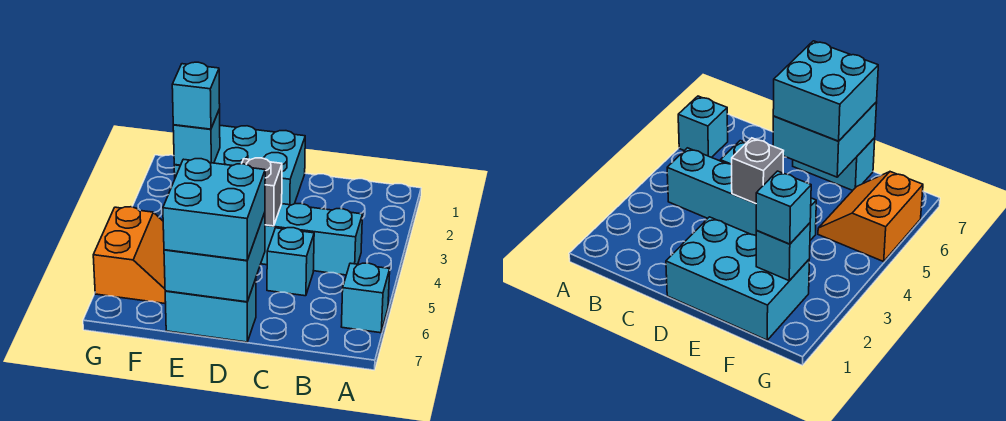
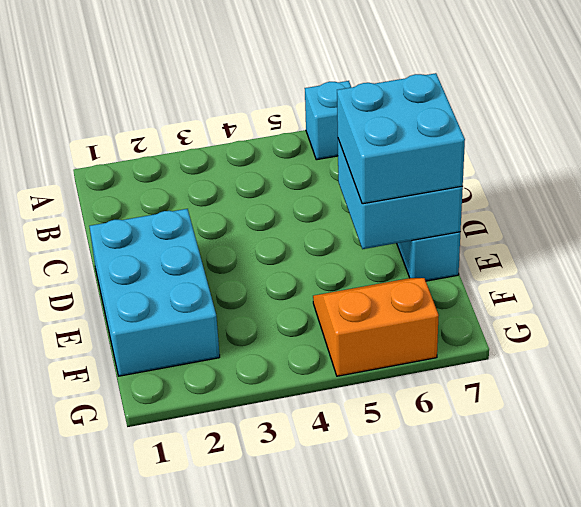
none -> cyan 1x4 brick [261,204,362,275]
none -> cyan 1x1 brick [267,228,314,296]

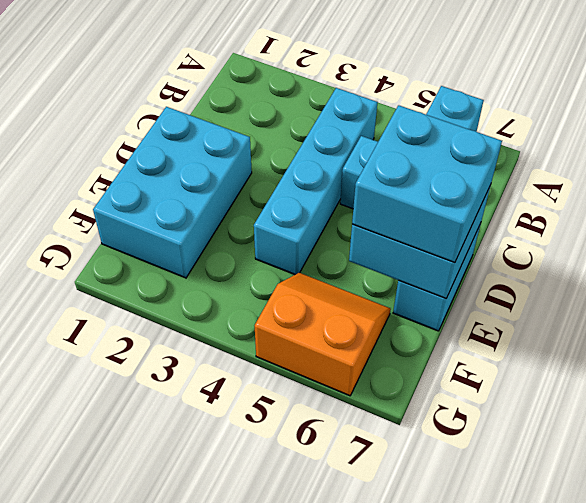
none -> grey 1x1 brick [242,158,282,226]
none -> cyan 1x1 brick [173,109,220,165]

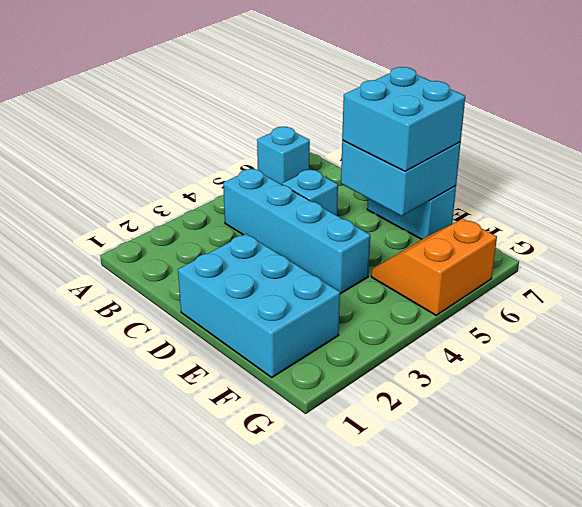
none -> grey 1x1 brick [242,158,282,226]
none -> cyan 1x1 brick [173,109,220,165]

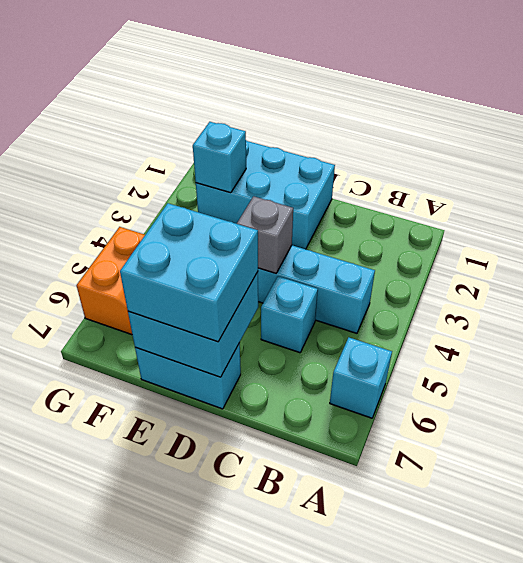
none -> cyan 1x1 brick [172,62,220,129]

